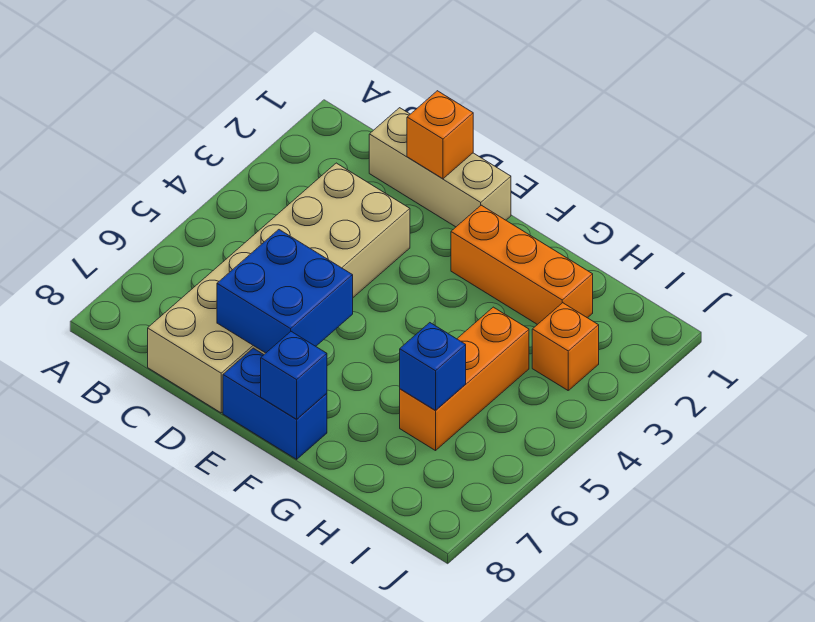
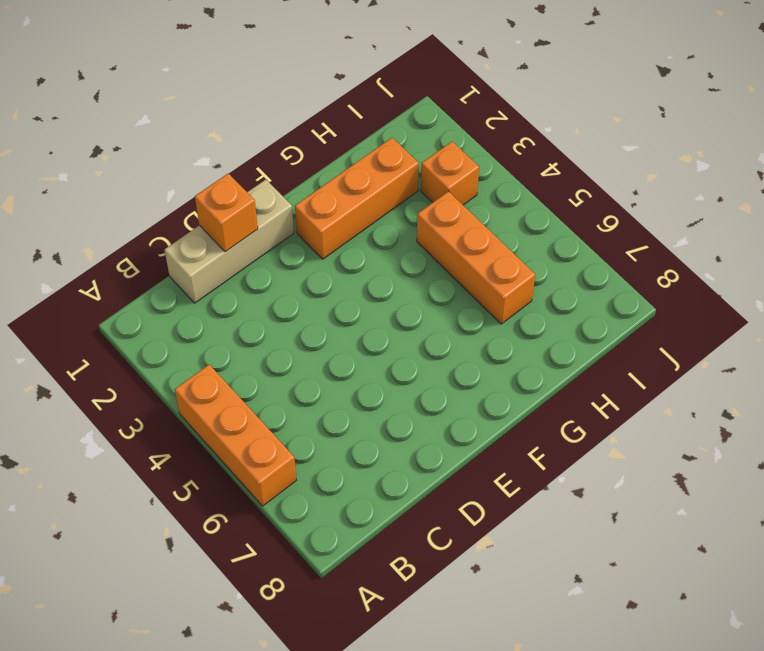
orange 1x3 brick [175,365,296,506] -> none
none -> tan 2x6 brick [148,163,410,413]
none -> blue 1x2 brick [223,348,327,459]

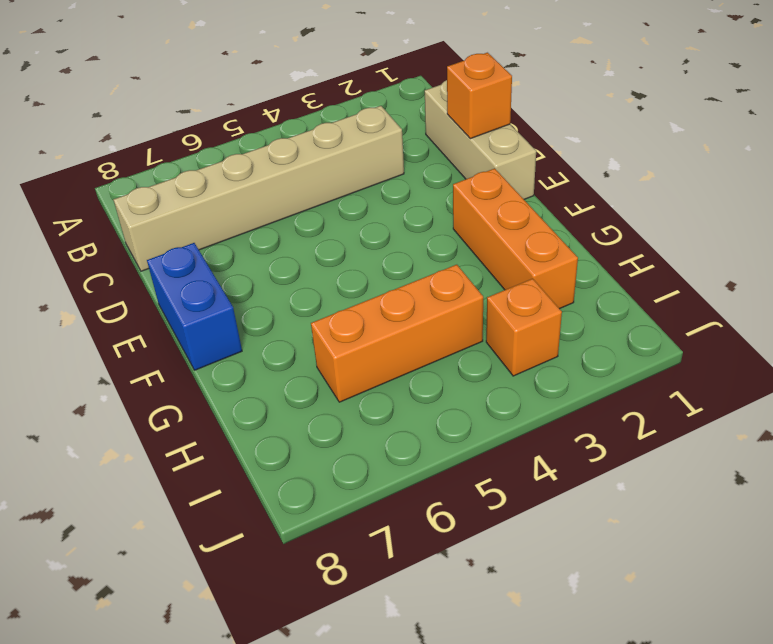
tan 1x6 brick [113,106,404,271] -> tan 2x6 brick [148,163,410,413]
none -> blue 2x2 brick [217,230,353,353]
none -> blue 1x1 brick [261,332,327,419]

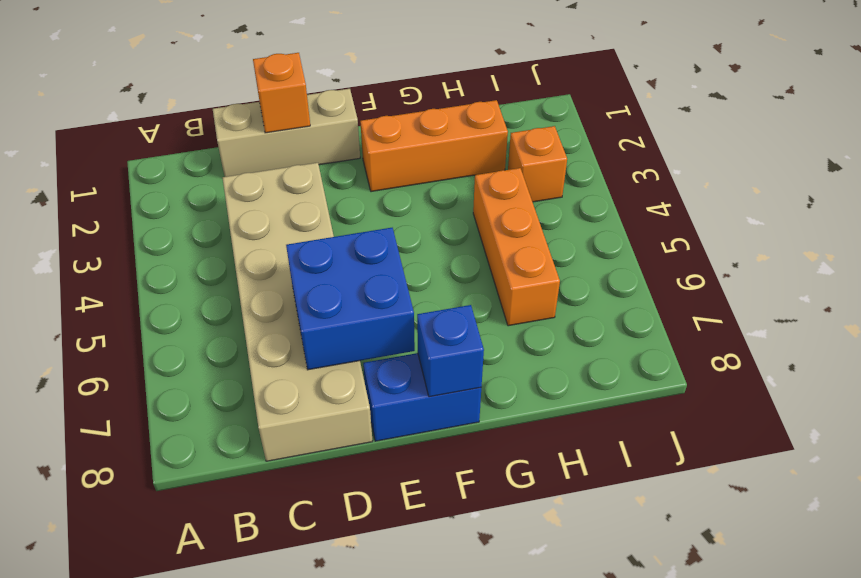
none -> blue 1x1 brick [400,323,466,411]

